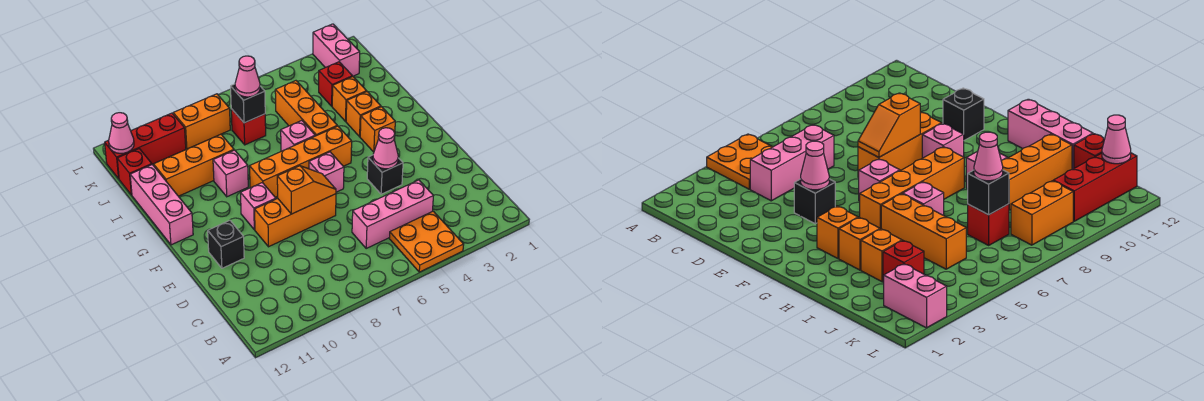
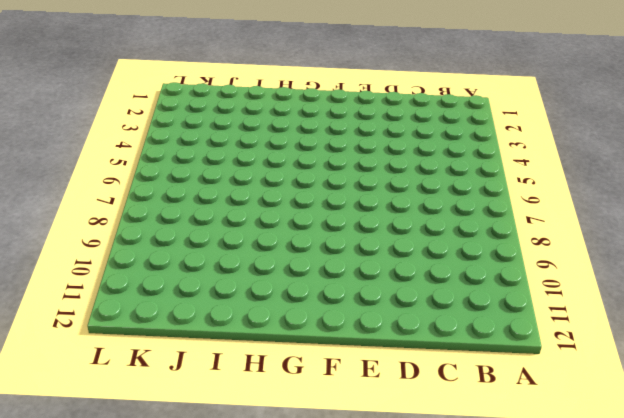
none -> orange 2x2 plate [389,211,464,272]
none -> pink 1x3 brick [352,180,433,248]
none -> black 1x1 brick [367,155,403,194]

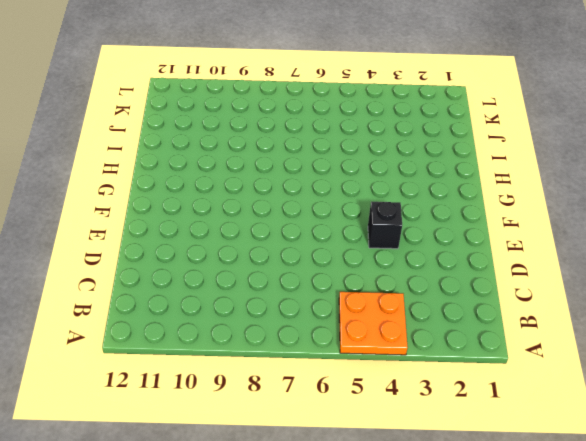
none -> pink 1x3 brick [352,180,433,248]
none -> orange 1x3 brick [255,194,336,247]
none -> black 1x1 brick [208,220,244,268]

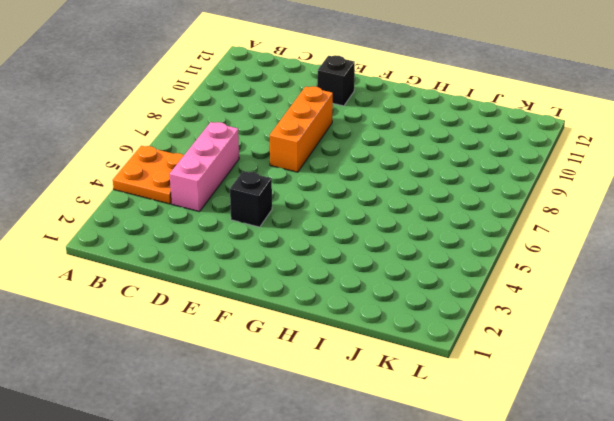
none -> pink 1x1 brick [309,152,344,192]
none -> pink 1x1 brick [241,183,276,230]
none -> orange 1x1 brick [360,107,395,152]

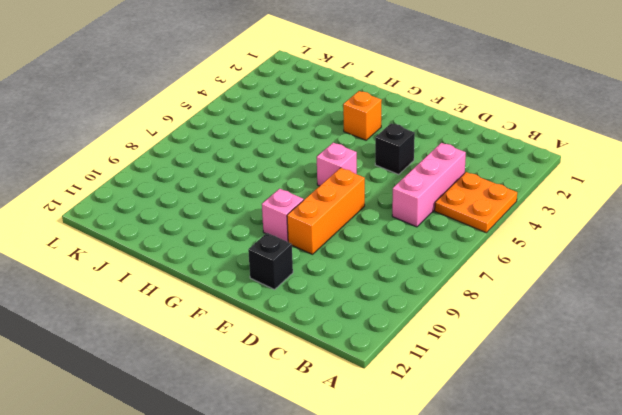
none -> orange 1x4 brick [250,126,352,197]
none -> pink 1x3 brick [130,164,193,245]
none -> orange 1x1 brick [346,92,381,137]

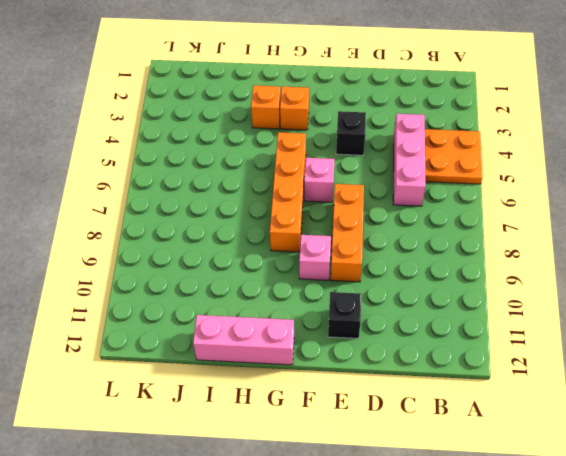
none -> orange 1x3 brick [275,81,337,136]
none -> pink 1x1 brick [281,120,315,151]
none -> pink 1x1 brick [213,150,248,197]

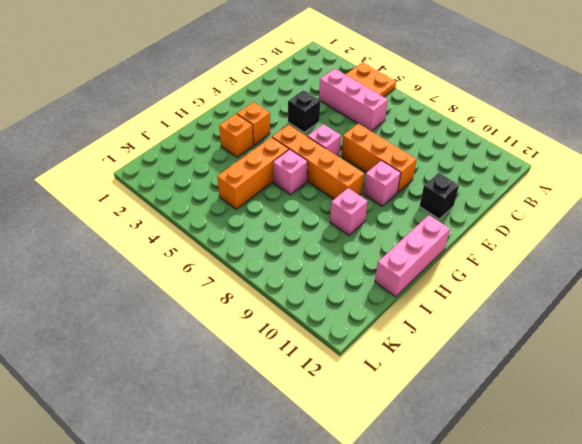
none -> orange 1x1 brick [332,77,367,121]
none -> orange 1x3 brick [153,134,234,196]
none -> red 1x1 brick [319,62,352,106]

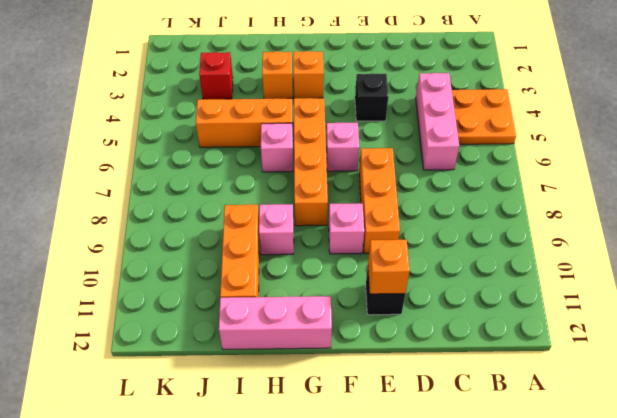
orange 1x1 brick [368,240,410,294] -> orange 1x1 brick moved to [332,77,367,121]
none -> red 1x1 brick [231,109,266,145]
none -> red 1x1 brick [117,149,152,195]
none -> pink 1x2 brick [313,24,360,77]

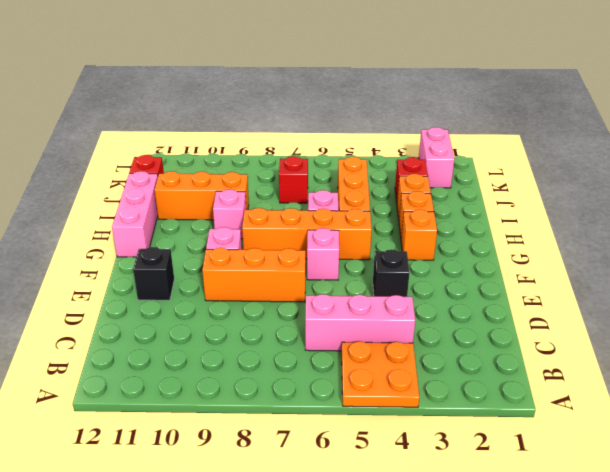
none -> orange 1x2 brick [173,94,230,149]
none -> red 1x3 brick [105,113,186,179]
none -> pink 1x1 cone [373,128,398,169]

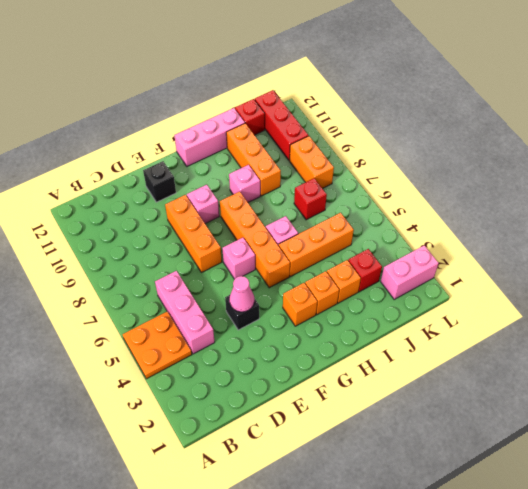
none -> orange 1x2 slope [277,166,336,214]
none -> black 1x1 brick [231,84,265,123]
none -> pink 1x1 cone [109,113,134,153]

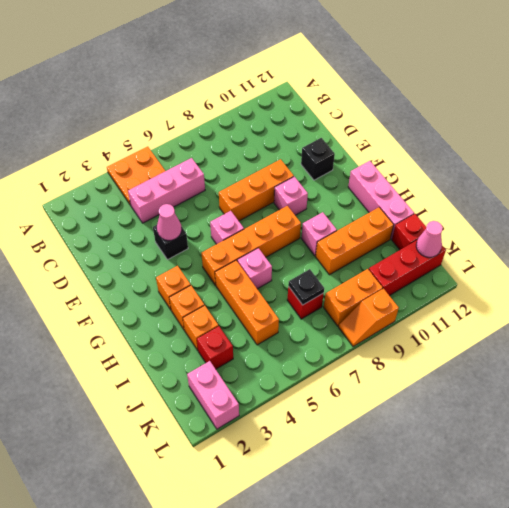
black 1x1 plate [288,269,324,305] -> black 1x1 brick [231,84,265,123]
orange 1x2 slope [339,288,399,347] -> orange 1x2 slope moved to [277,166,336,214]
none -> pink 1x1 cone [235,56,260,97]

